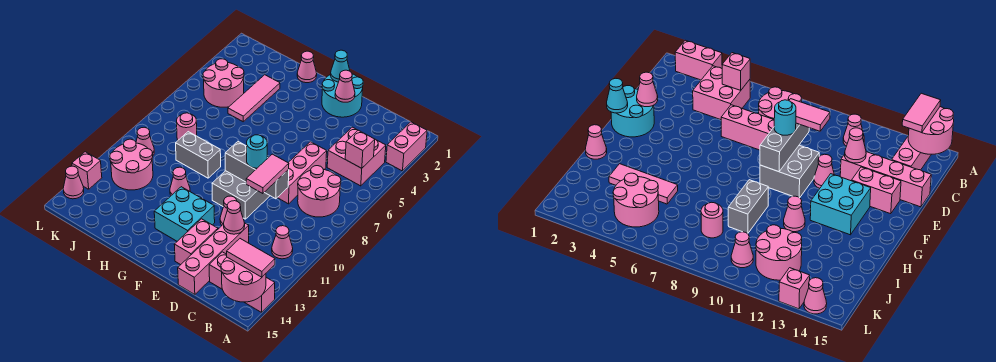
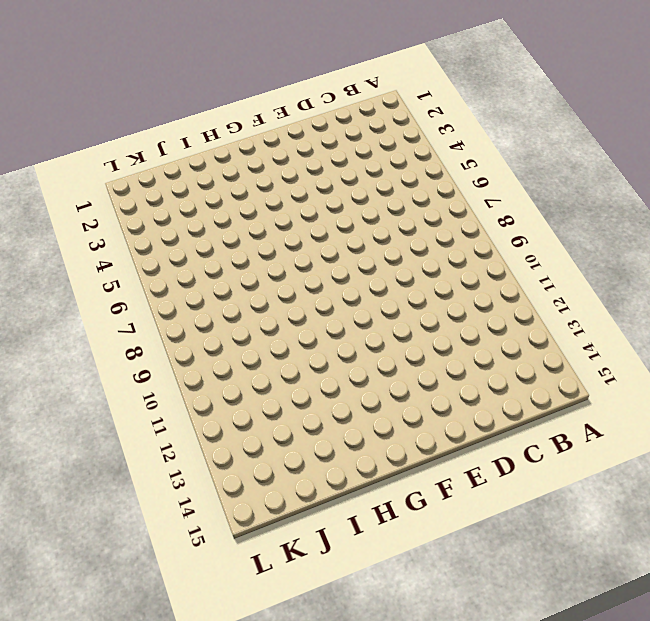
none -> pink 1x2 brick [386,122,427,171]
none -> pink 1x3 brick [209,252,275,312]
none -> pink 2x2 brick [327,127,386,186]
none -> pink 2x2 round brick [298,166,341,217]

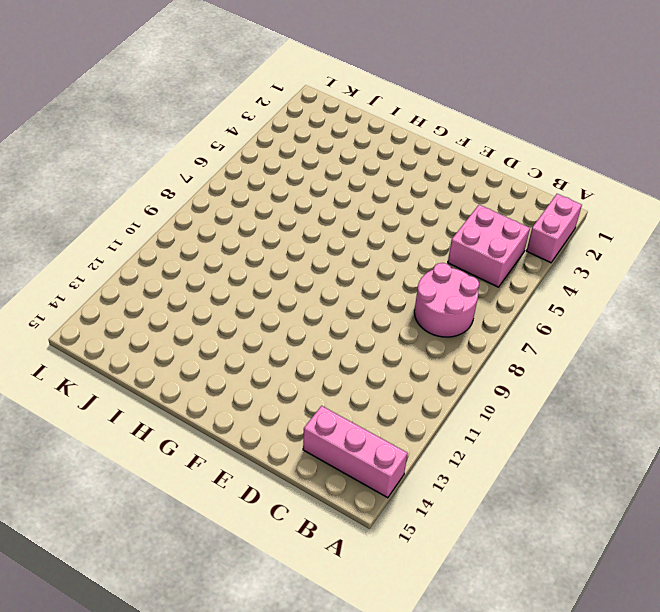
none -> pink 1x1 cone [272,226,293,259]
none -> pink 1x3 brick [277,142,327,204]
none -> pink 1x4 brick [178,223,249,295]
none -> cyan 2x2 round brick [322,74,363,117]

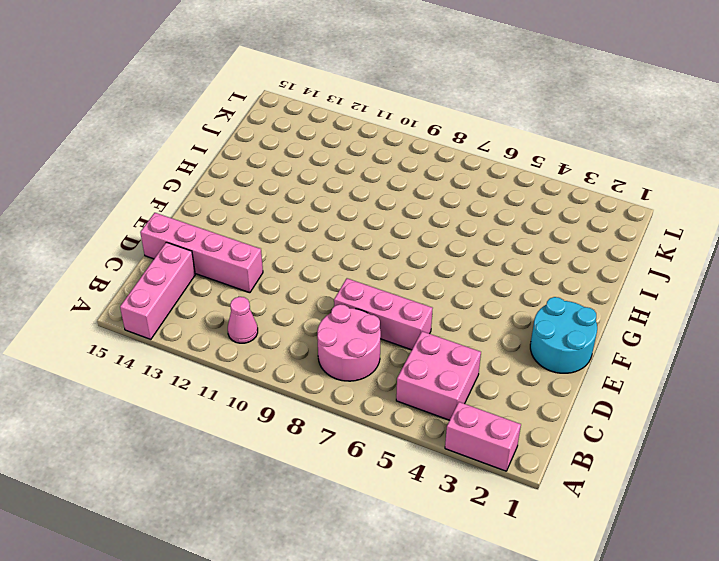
none -> grey 2x2 brick [212,171,270,219]
none -> pink 1x1 cone [220,196,237,225]
none -> pink 1x2 brick [174,219,218,265]
none -> cyan 2x2 brick [154,187,215,241]

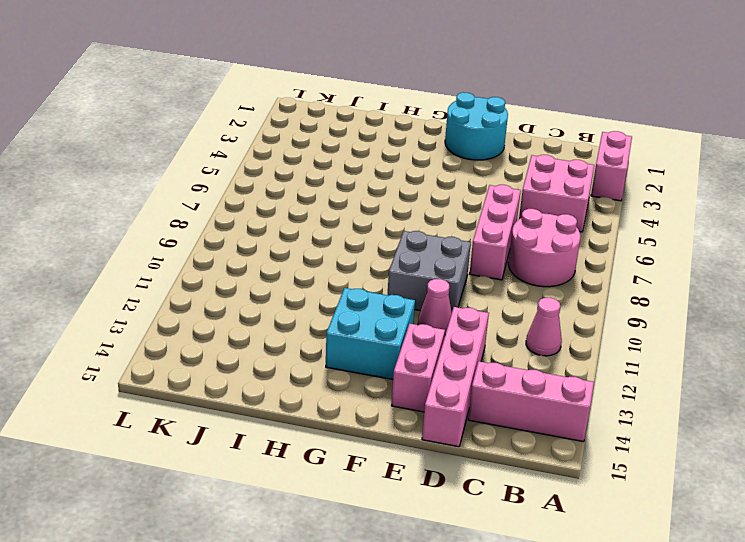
none -> pink 1x1 cone [297,51,317,83]
none -> grey 1x2 brick [176,132,221,178]
none -> pink 1x1 cone [170,167,190,195]
none -> pink 1x3 tile [228,75,280,122]

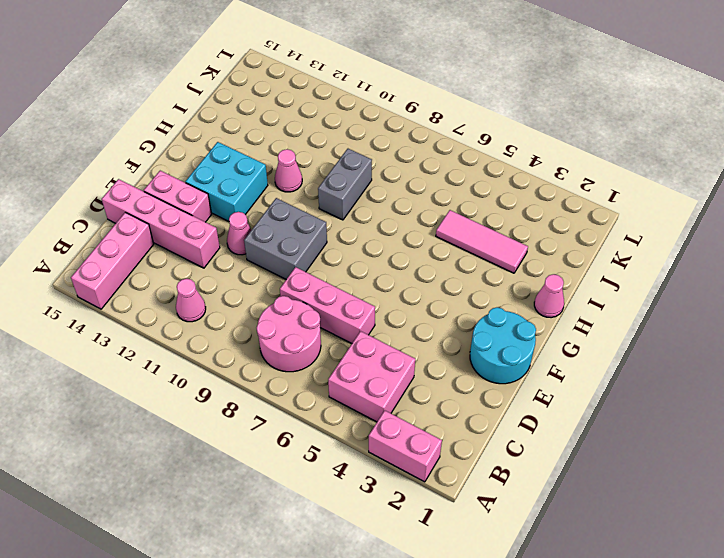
none -> pink 2x2 round brick [203,59,244,107]
none -> pink 1x1 round brick [177,113,197,140]
none -> pink 2x2 round brick [110,139,153,190]
none -> pink 1x1 cone [136,127,154,155]

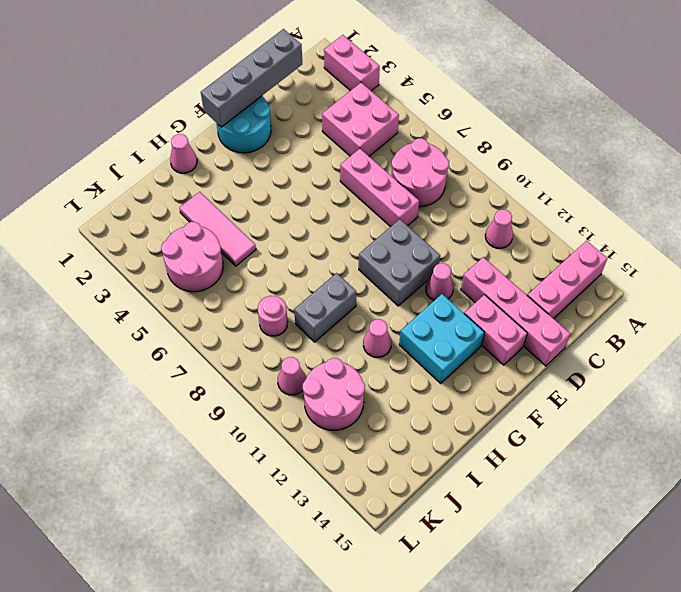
grey 1x4 brick [201,29,302,127] -> cyan 1x1 cone [331,50,350,82]
none -> pink 1x1 brick [72,152,102,189]
none -> pink 1x1 cone [63,166,84,199]
none -> pink 2x2 round brick [221,257,266,302]
none -> pink 1x1 brick [345,130,375,168]

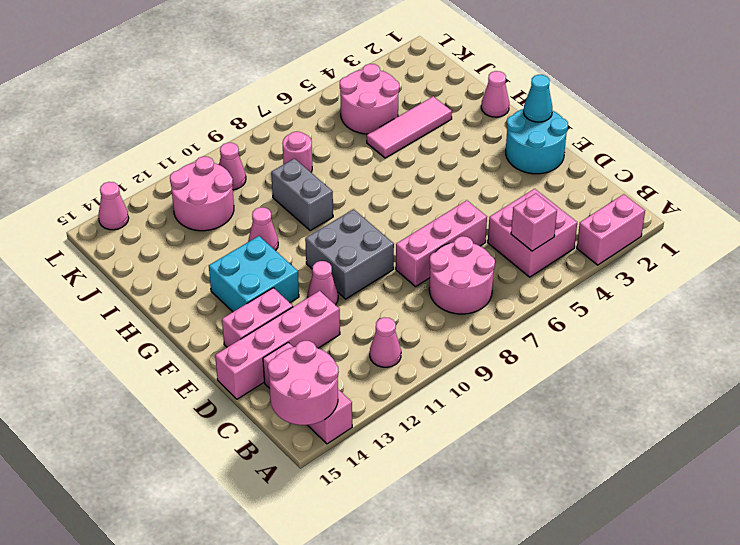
none -> pink 1x1 brick [72,152,102,189]
none -> grey 1x3 brick [225,141,289,199]
none -> pink 1x1 cone [224,201,245,234]
none -> pink 1x1 cone [335,70,355,102]

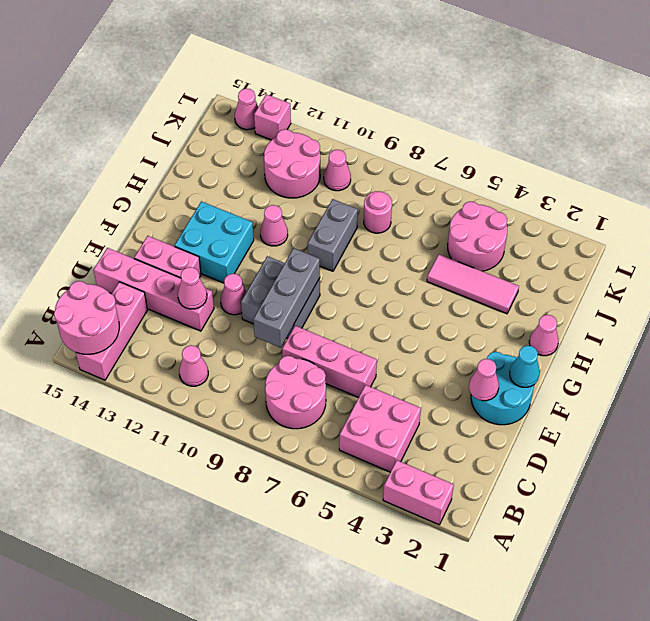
none -> pink 1x1 brick [345,130,375,168]
none -> pink 1x2 tile [227,239,275,277]
none -> pink 1x2 tile [246,154,289,194]
none -> cyan 1x1 round brick [247,135,267,168]

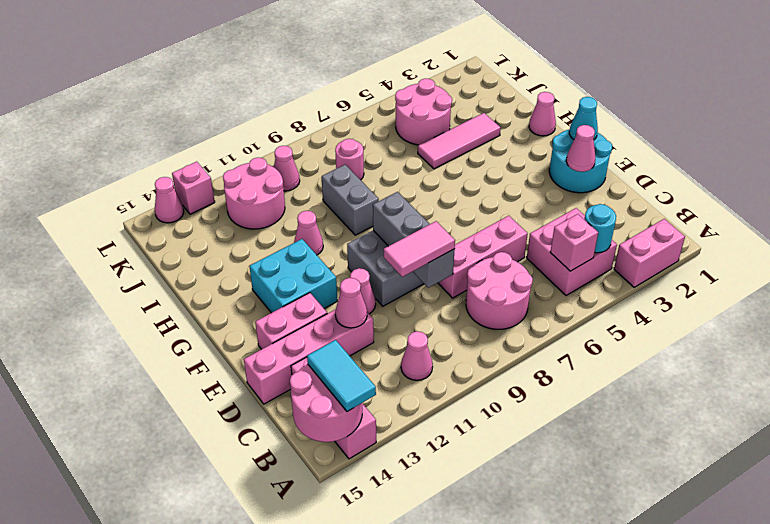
cyan 1x2 tile [307,340,376,411] -> pink 1x2 tile [227,239,275,277]
cyan 1x1 round brick [584,204,616,253] -> cyan 1x1 round brick moved to [247,135,267,168]

